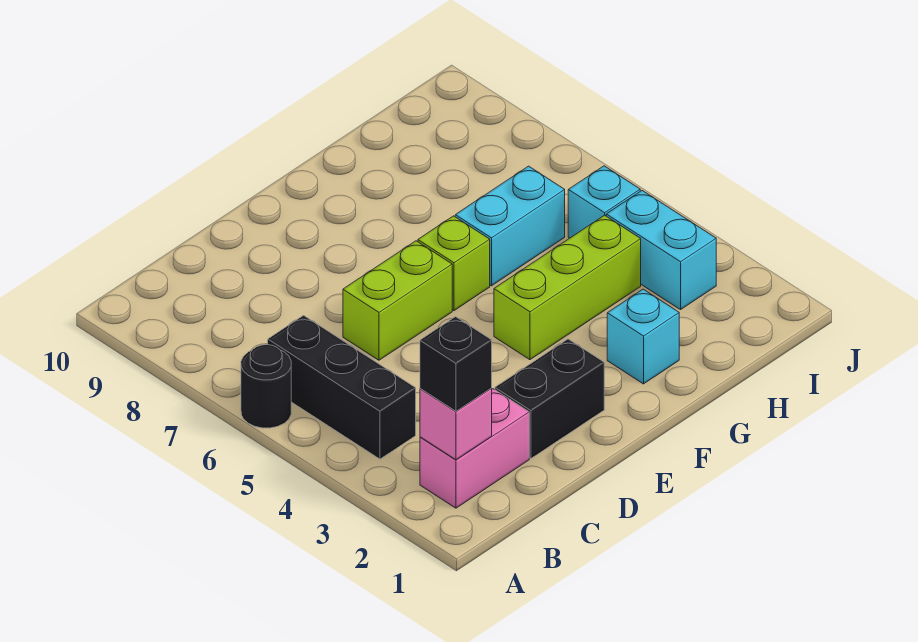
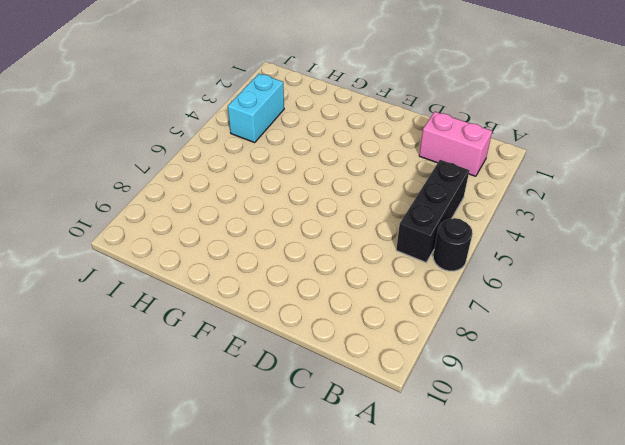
none -> black 1x2 brick [495,339,604,458]
none -> lime 1x2 brick [343,241,452,360]
none -> lime 1x3 brick [494,215,641,360]

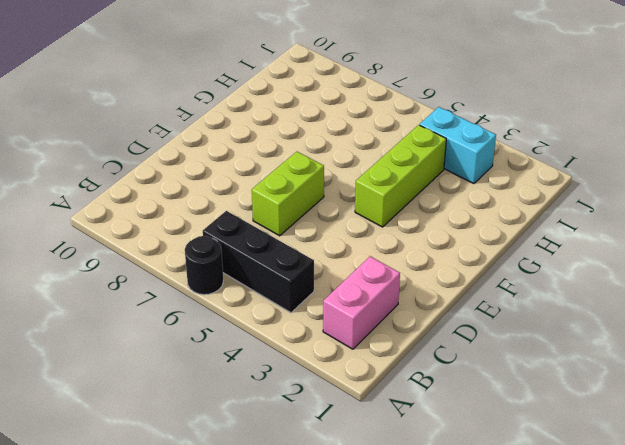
none -> black 1x2 brick [495,339,604,458]
none -> lime 1x1 brick [418,216,490,311]
none -> cyan 1x1 brick [607,289,679,384]

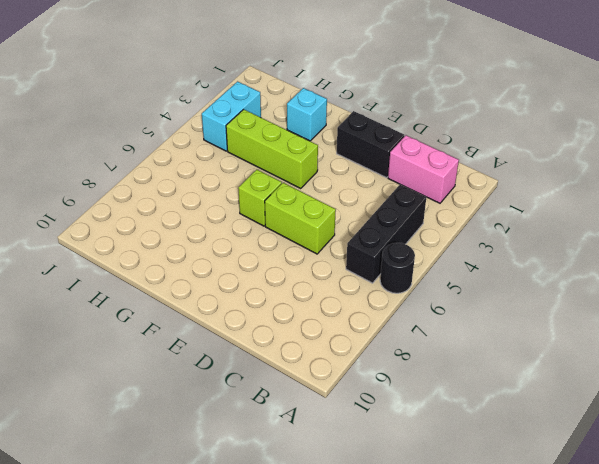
none -> cyan 1x2 brick [455,166,565,286]
none -> cyan 1x1 brick [568,166,640,238]
none -> pink 1x1 brick [420,389,492,460]

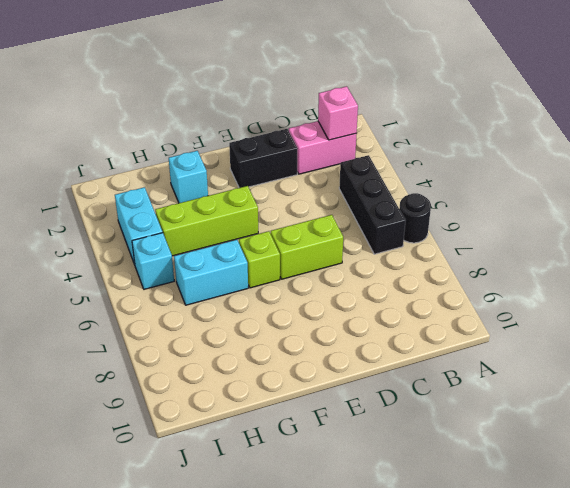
none -> black 1x1 brick [420,317,492,411]

